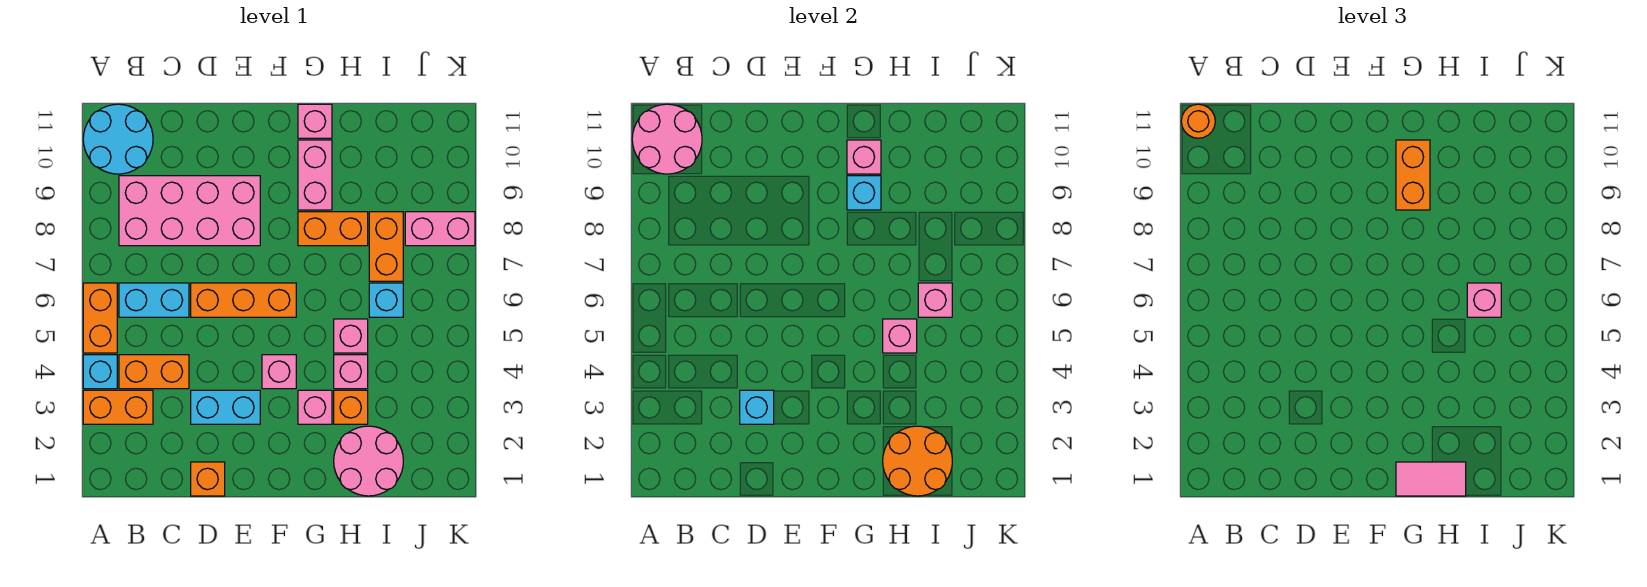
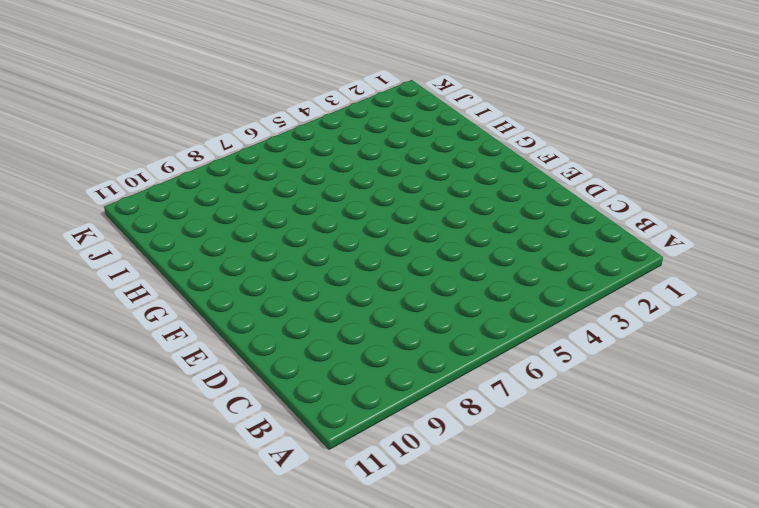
none -> orange 1x2 brick [83,390,153,424]
none -> cyan 1x1 brick [83,355,117,389]
none -> orange 1x2 brick [83,283,117,353]
none -> cyan 2x2 round brick [83,104,153,174]

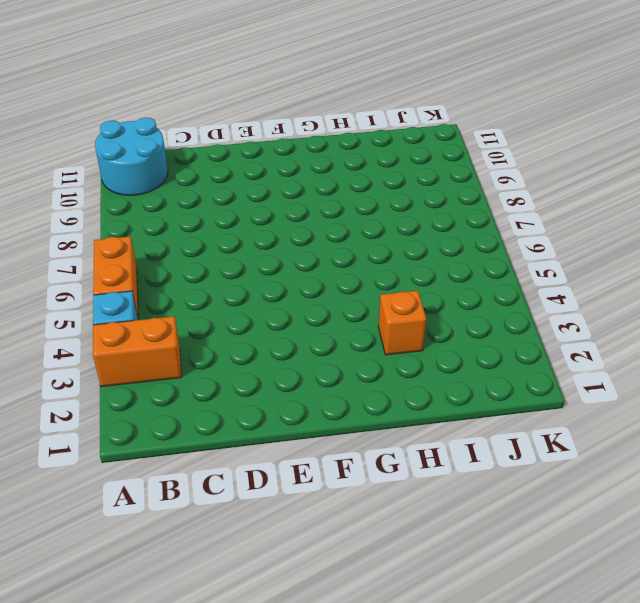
none -> orange 1x2 brick [119,355,189,389]
none -> cyan 1x2 brick [119,283,189,317]
none -> pink 2x4 brick [119,176,260,246]
none -> orange 1x1 brick [191,462,225,496]

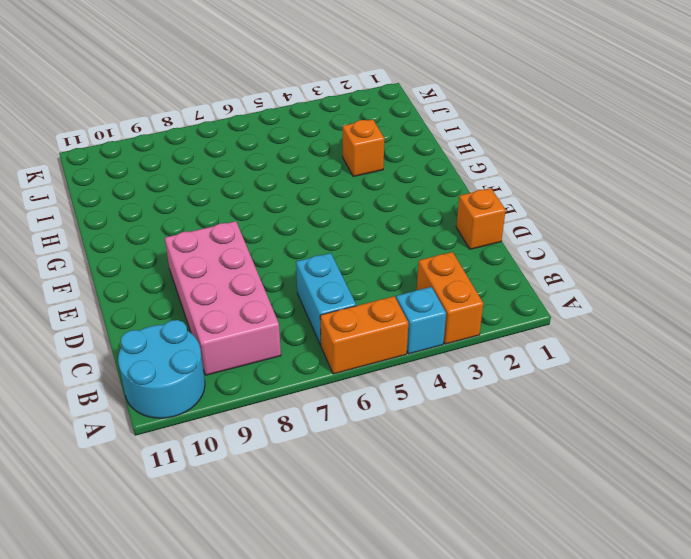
none -> orange 1x2 brick [119,355,189,389]
none -> cyan 1x2 brick [191,390,260,424]
none -> orange 1x3 brick [191,283,296,317]
none -> pink 1x1 brick [262,355,296,389]

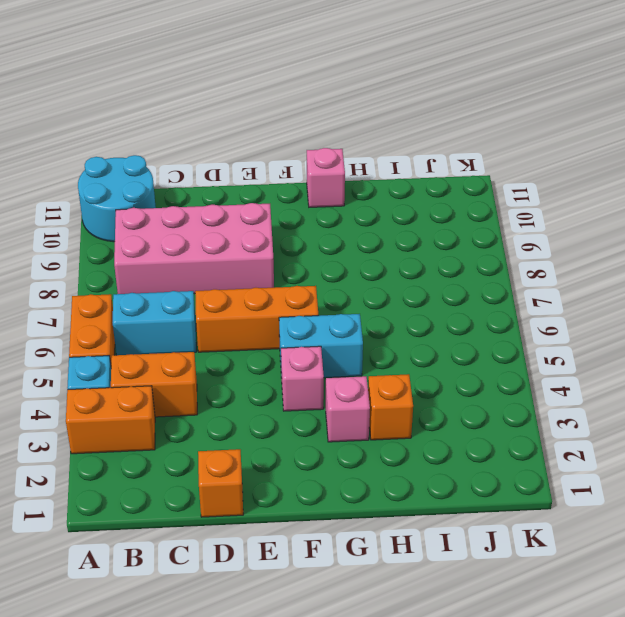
cyan 1x2 brick [279,314,363,378] -> cyan 1x2 brick moved to [191,390,260,424]
none -> orange 1x2 brick [298,212,368,246]
none -> pink 1x2 brick [298,140,332,210]
none -> pink 2x2 round brick [334,426,403,496]
none -> pink 1x1 brick [334,355,368,389]

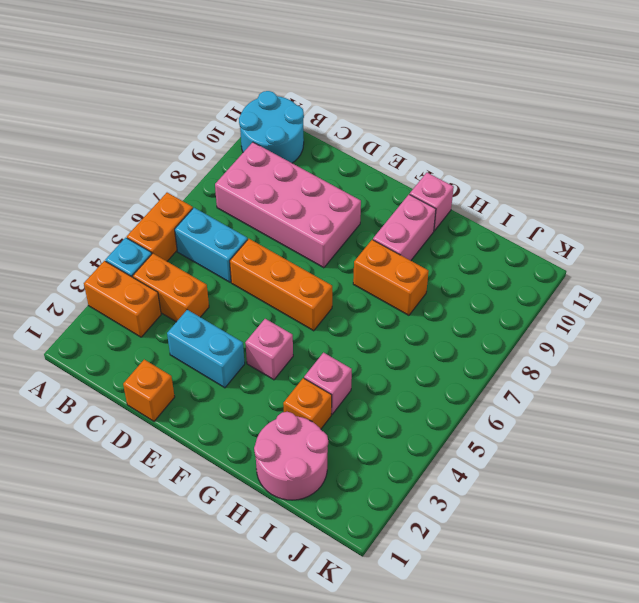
none -> pink 1x1 brick [298,390,332,424]
none -> pink 1x1 brick [334,319,368,353]
none -> cyan 1x1 brick [369,283,403,317]
none -> orange 1x2 brick [369,212,403,281]

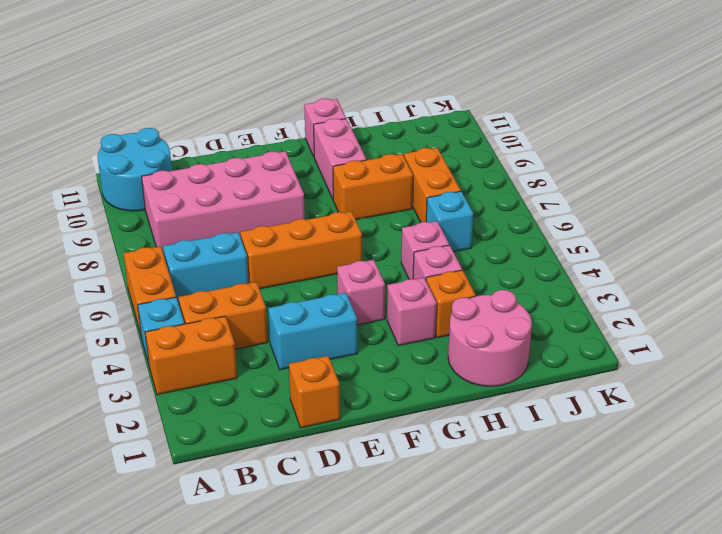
none -> pink 1x2 brick [405,212,475,246]
none -> pink 2x2 round brick [632,104,702,174]
none -> cyan 1x1 brick [740,390,774,424]
none -> cyan 1x1 brick [847,176,881,210]

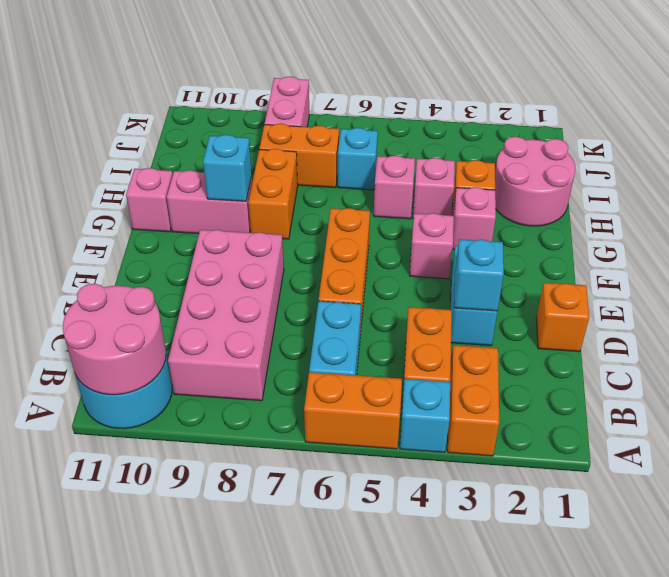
none -> pink 1x1 brick [847,140,881,174]
none -> orange 2x2 round brick [883,426,952,496]
none -> pink 1x1 brick [883,319,917,353]
none -> pink 1x1 brick [918,283,952,317]

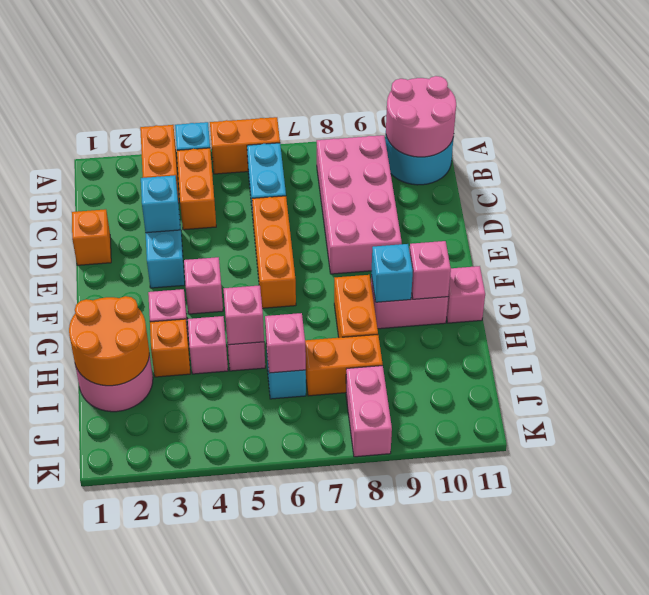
none -> orange 1x1 round brick [1181,104,1215,138]
none -> pink 1x2 tile [1396,462,1466,496]
none -> orange 1x2 brick [1396,140,1430,210]
none -> pink 1x1 brick [1467,283,1501,317]

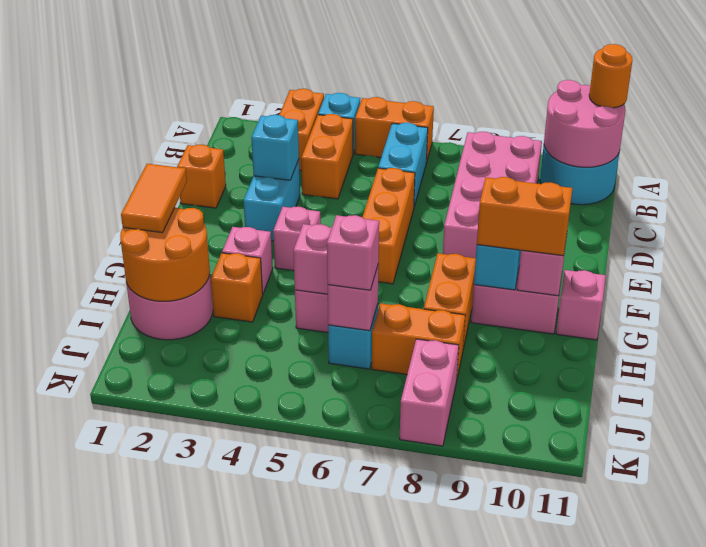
orange 1x2 tile [121,164,187,233] -> pink 1x2 tile [1396,462,1466,496]
none -> pink 1x1 brick [334,355,368,389]

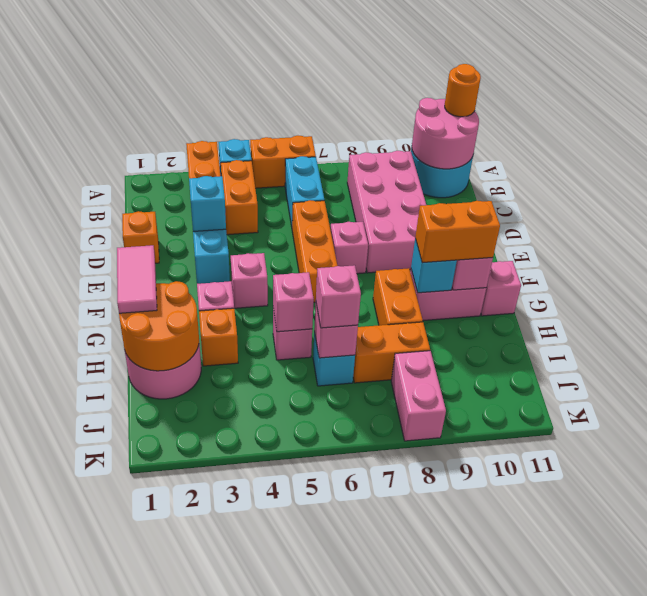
pink 1x1 brick [331,222,368,274] -> pink 1x1 brick moved to [334,355,368,389]

